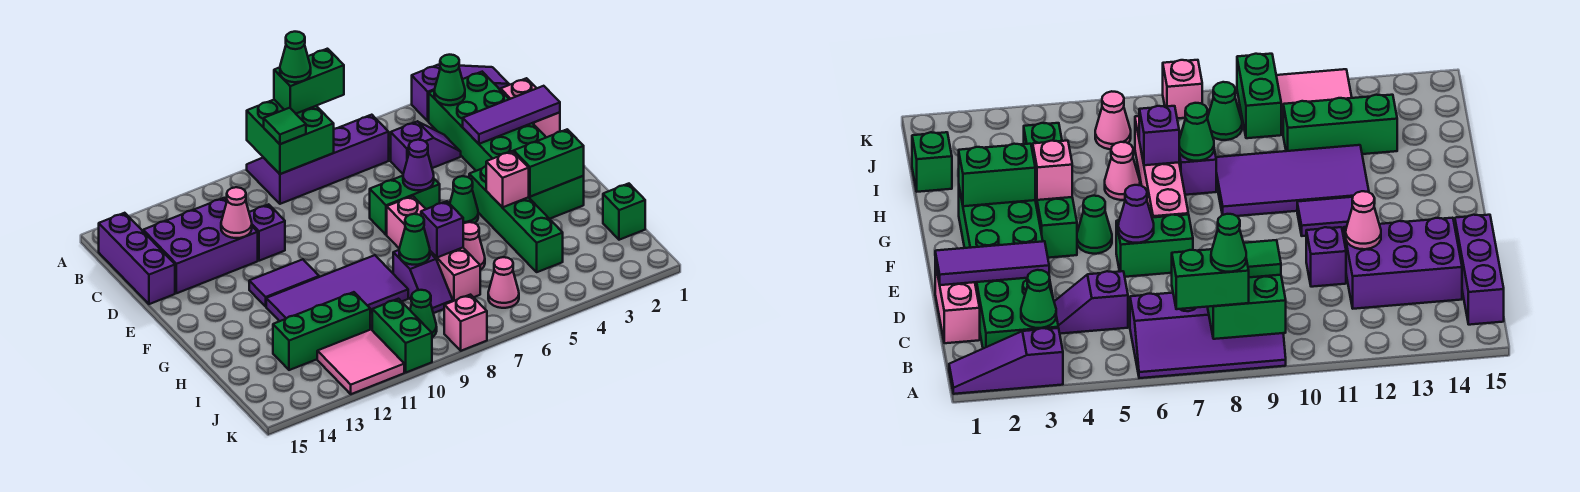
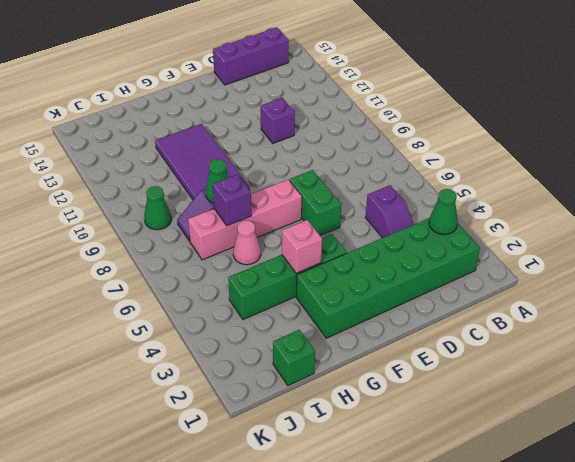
none -> purple 1x3 slope [412,65,509,121]
none -> purple 2x4 slope [247,115,389,204]
none -> pink 1x2 brick [501,78,560,137]
none -> purple 2x3 brick [143,198,258,293]

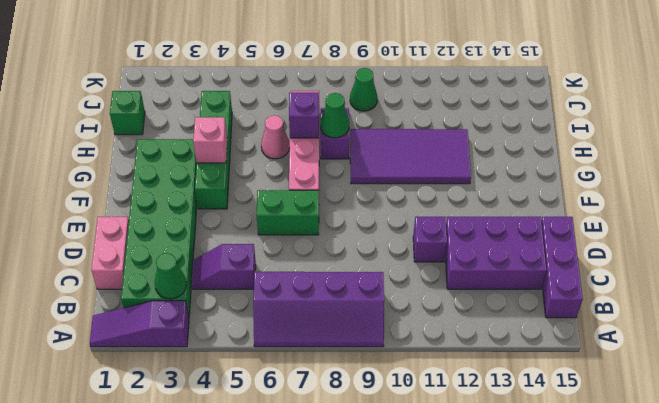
none -> green 1x1 cone [450,176,478,224]
none -> purple 1x2 tile [249,259,319,306]
none -> green 1x3 brick [273,292,370,370]
none -> pink 1x1 cone [488,257,519,308]

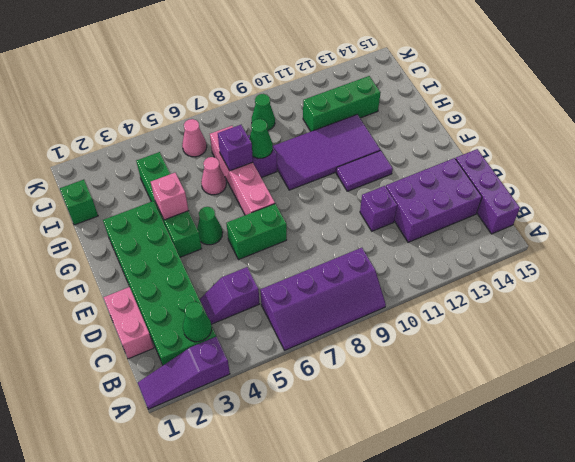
none -> green 1x2 brick [372,299,432,372]
none -> pink 2x2 tile [317,330,404,394]
none -> pink 1x1 brick [444,295,487,351]
none -> green 2x2 brick [247,100,334,174]

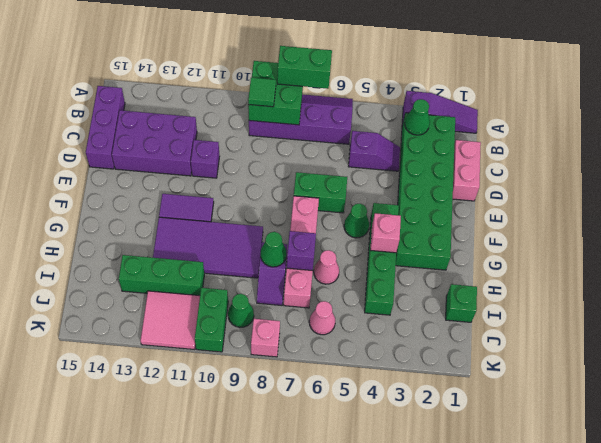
none -> purple 1x3 tile [463,86,560,144]
none -> pink 1x1 cone [221,187,252,238]
none -> purple 1x1 cone [403,140,434,190]
none -> green 1x2 brick [514,129,584,197]

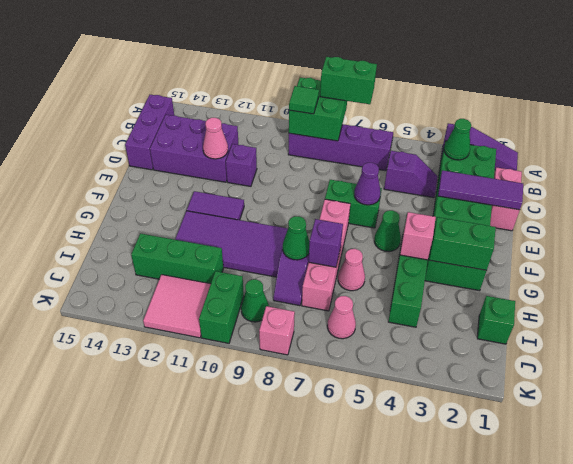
none -> green 1x1 cone [280,32,311,82]

